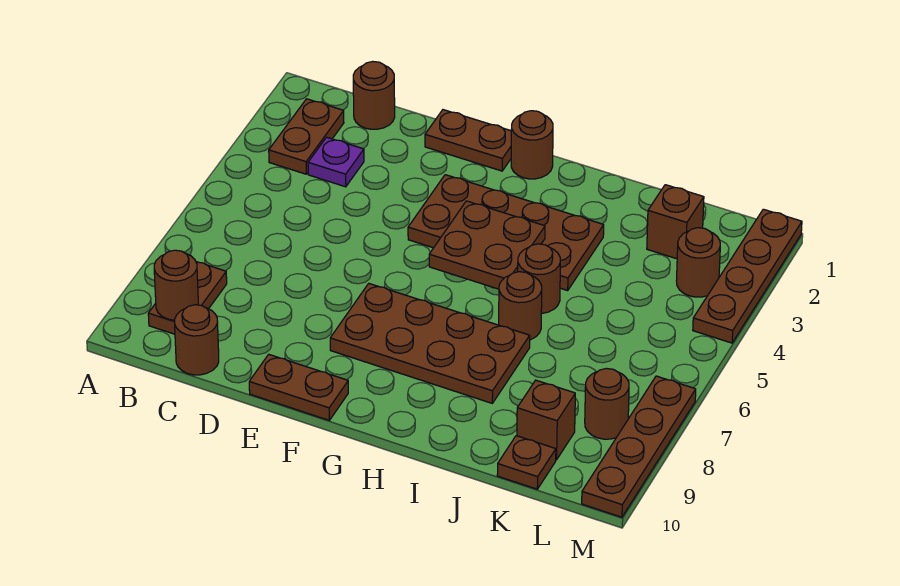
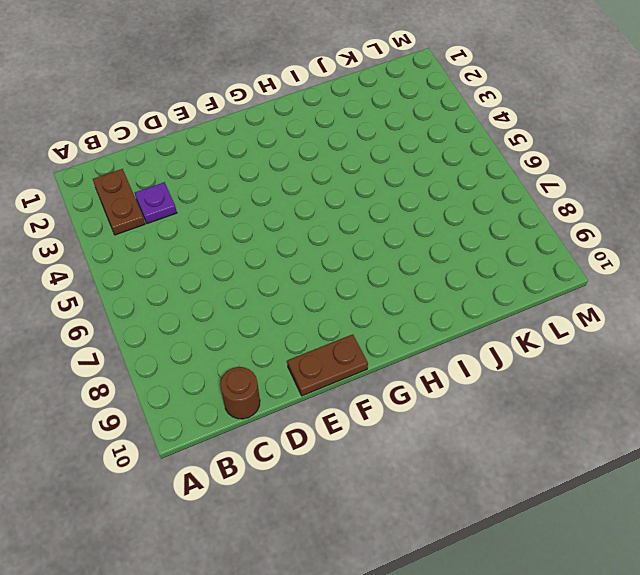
none -> brown 1x2 plate [148,262,227,334]
none -> brown 1x1 round brick [353,61,395,129]
none -> brown 1x2 plate [425,110,511,171]

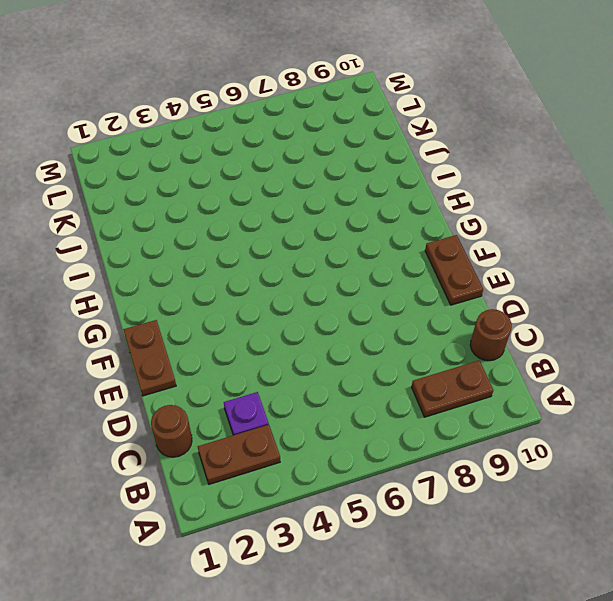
none -> brown 2x4 plate [408,175,604,291]
none -> brown 2x4 plate [330,284,530,403]
none -> brown 1x1 round brick [511,111,553,179]

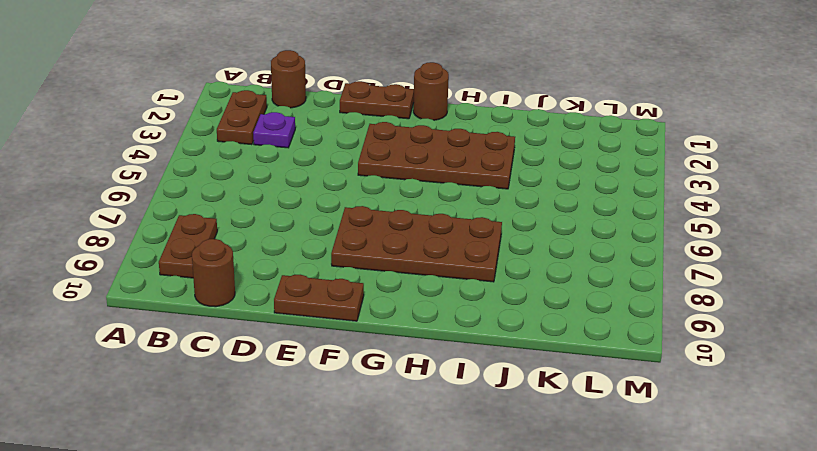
none -> brown 1x1 round brick [518,244,560,313]
none -> brown 1x1 round brick [499,272,542,340]
none -> brown 1x1 brick [647,185,704,259]

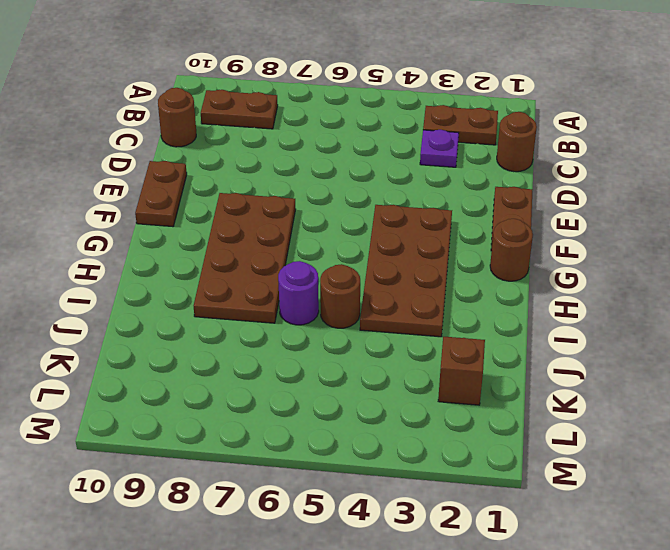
purple 1x1 round brick [278,261,319,325] -> brown 1x1 round brick [499,272,542,340]
none -> brown 1x1 brick [517,380,575,460]
none -> brown 1x1 plate [497,436,556,489]
none -> brown 1x1 round brick [676,228,720,297]

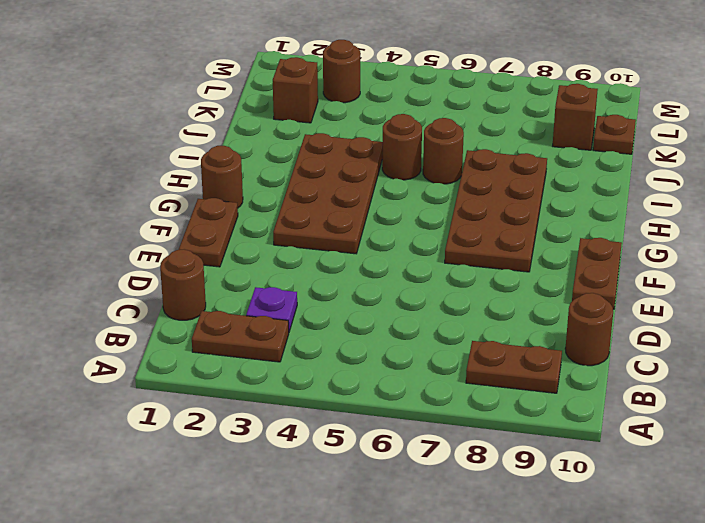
none -> brown 1x1 round brick [585,368,629,439]
none -> brown 1x4 plate [693,209,802,343]
none -> brown 1x4 plate [582,376,696,517]

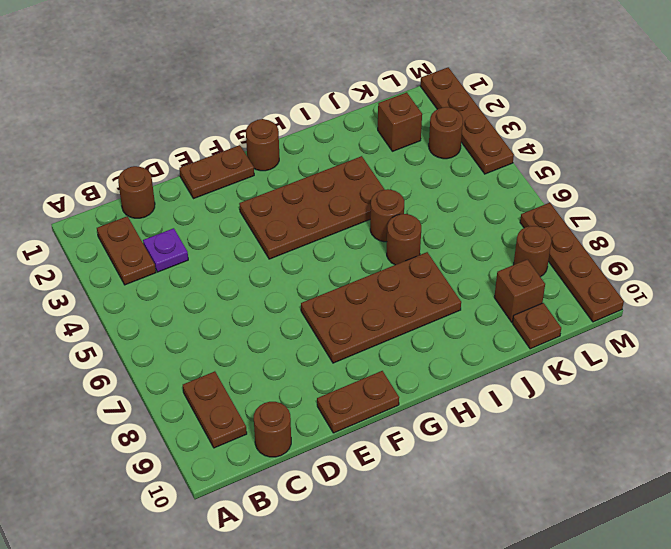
none -> brown 1x1 round brick [154,250,198,320]
none -> brown 2x2 plate [429,201,545,289]

